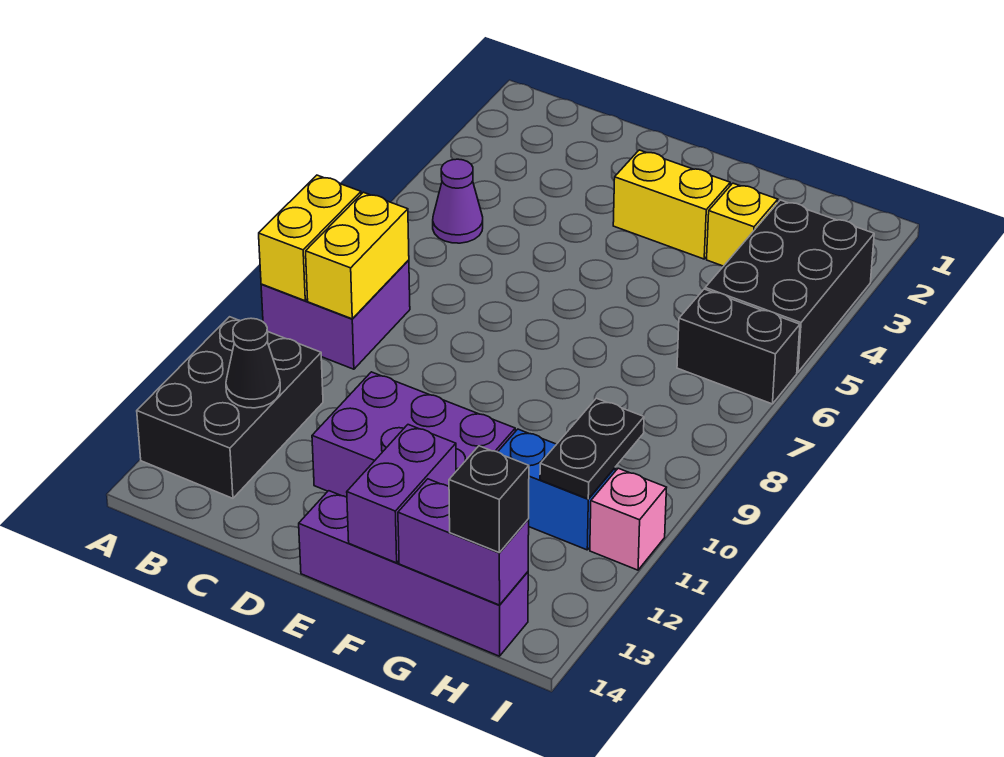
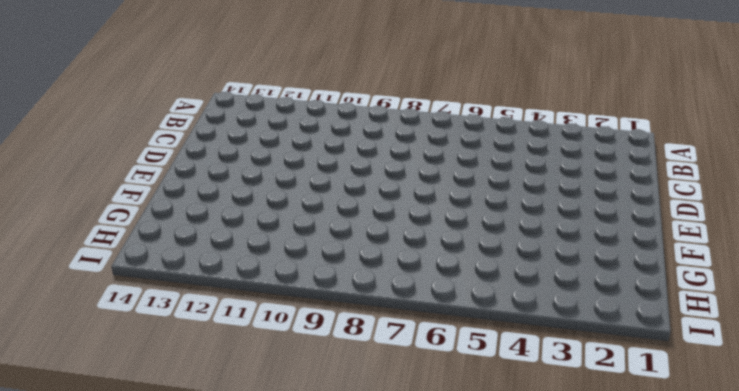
none -> purple 2x2 brick [261,260,410,369]
none -> black 2x3 brick [137,317,323,498]
none -> purple 1x1 cone [433,159,483,243]

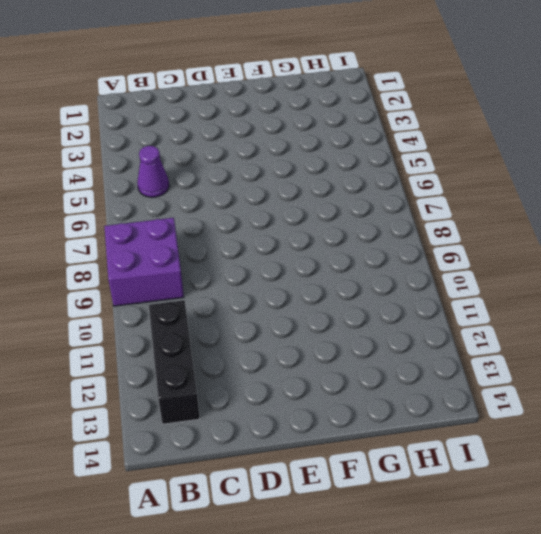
black 1x3 brick [149,300,200,424] -> black 2x3 brick [137,317,323,498]
none -> purple 2x3 brick [312,372,515,497]
none -> yellow 1x2 brick [613,150,730,259]
none -> purple 1x4 brick [299,491,528,656]

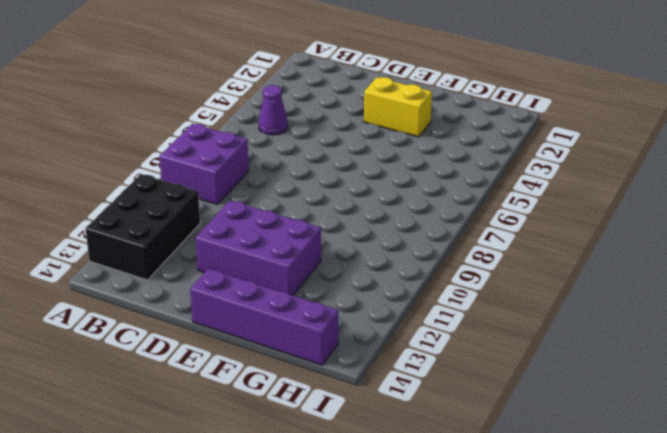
none -> yellow 1x1 brick [707,183,778,266]
none -> blue 1x2 brick [498,429,616,550]
none -> black 2x3 brick [705,200,874,372]

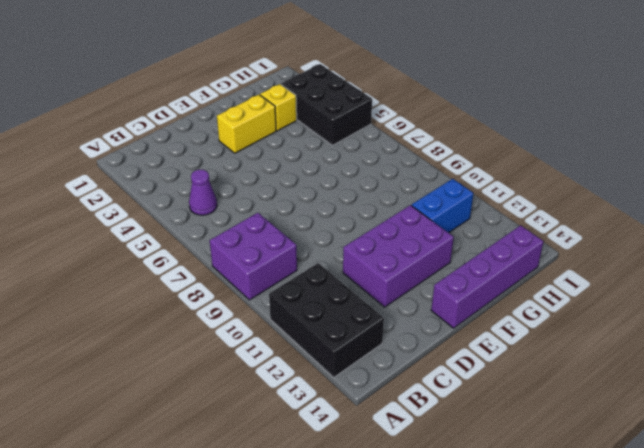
none -> black 1x2 brick [677,289,800,404]
none -> pink 1x1 brick [590,468,667,570]
none -> yellow 1x2 brick [259,175,361,301]

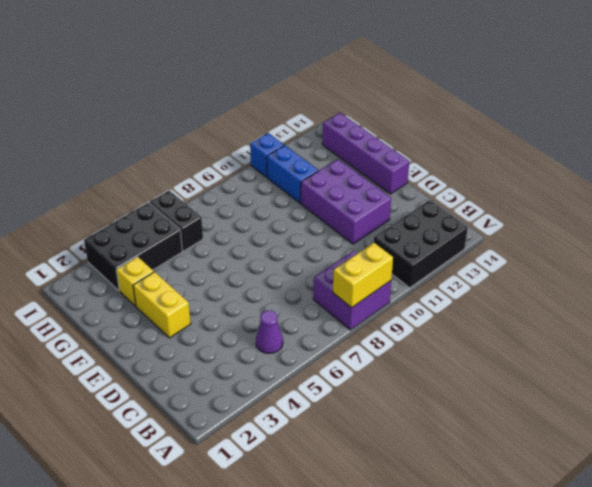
blue 1x1 brick [250,133,284,177] -> pink 1x1 brick [590,468,667,570]
none -> yellow 1x2 brick [306,192,409,319]
none -> black 1x1 cone [226,318,280,408]
none -> purple 1x2 brick [347,425,456,563]

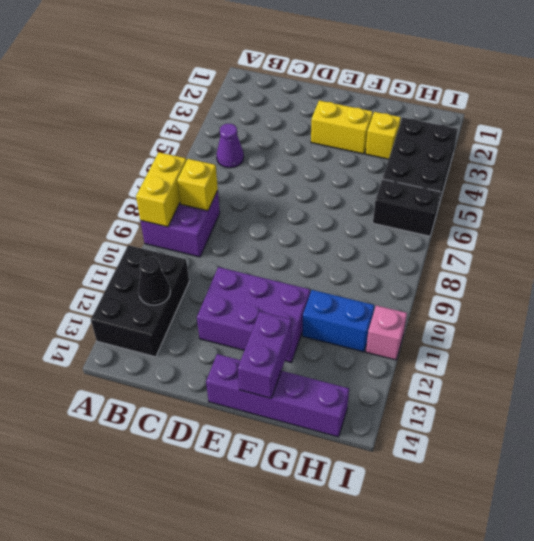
yellow 1x1 brick [177,159,218,211] -> yellow 1x2 brick [306,192,409,319]
none -> purple 1x2 brick [398,479,529,605]
none -> black 1x2 plate [540,398,644,499]
none -> black 1x1 brick [449,446,529,552]

